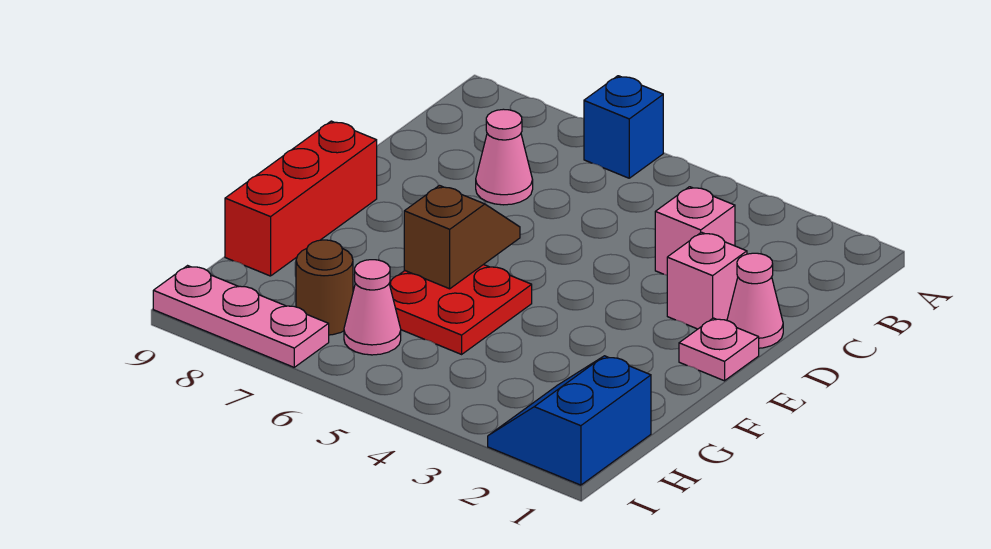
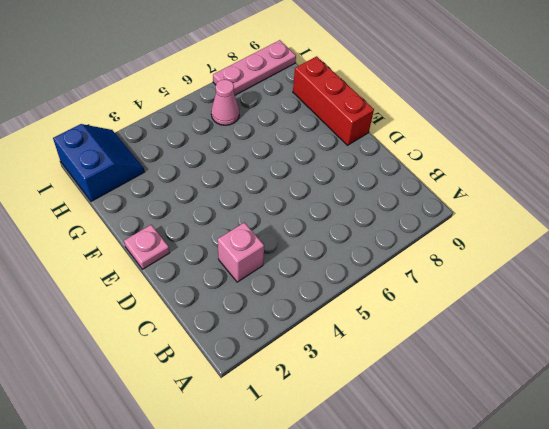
none -> blue 1x1 brick [584,76,663,178]
none -> pink 1x1 cone [476,109,533,205]
none -> pink 1x1 cone [727,253,783,348]

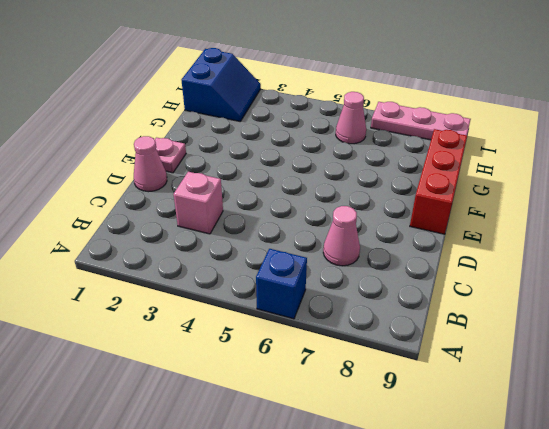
none -> pink 1x1 brick [667,232,747,329]
none -> red 2x2 plate [389,264,532,354]
none -> brown 1x1 round brick [296,240,353,335]

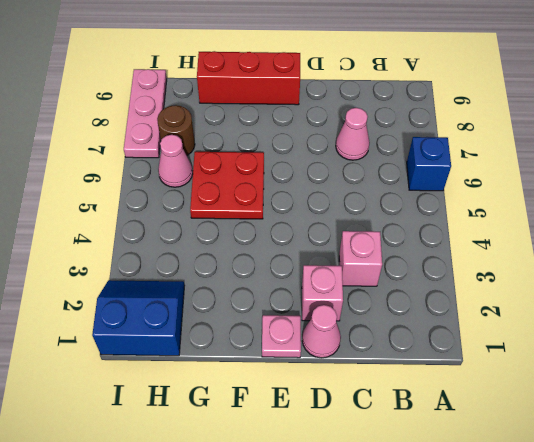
none -> brown 1x2 slope [404,185,520,289]

